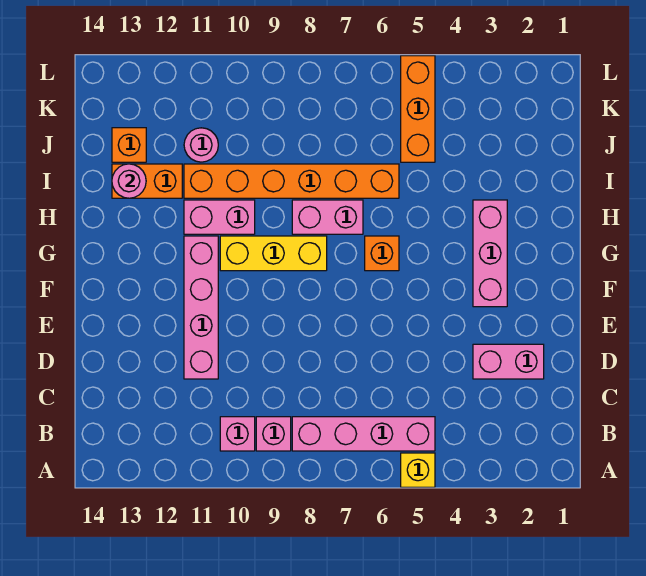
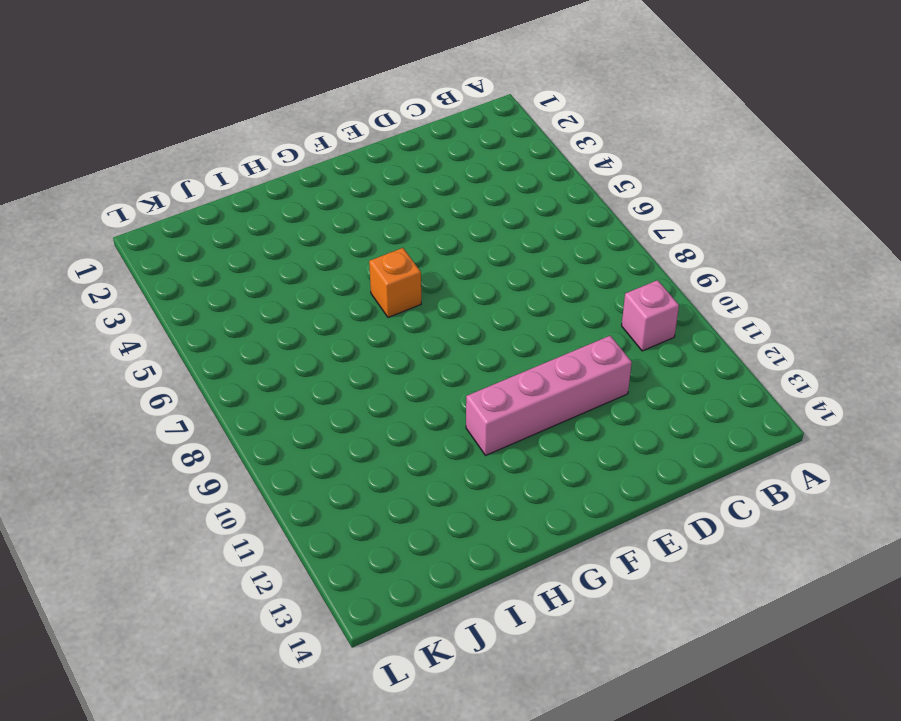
none -> yellow 1x1 brick [401,453,435,487]
none -> pink 1x4 brick [292,417,435,451]
none -> pink 1x1 brick [256,417,291,451]

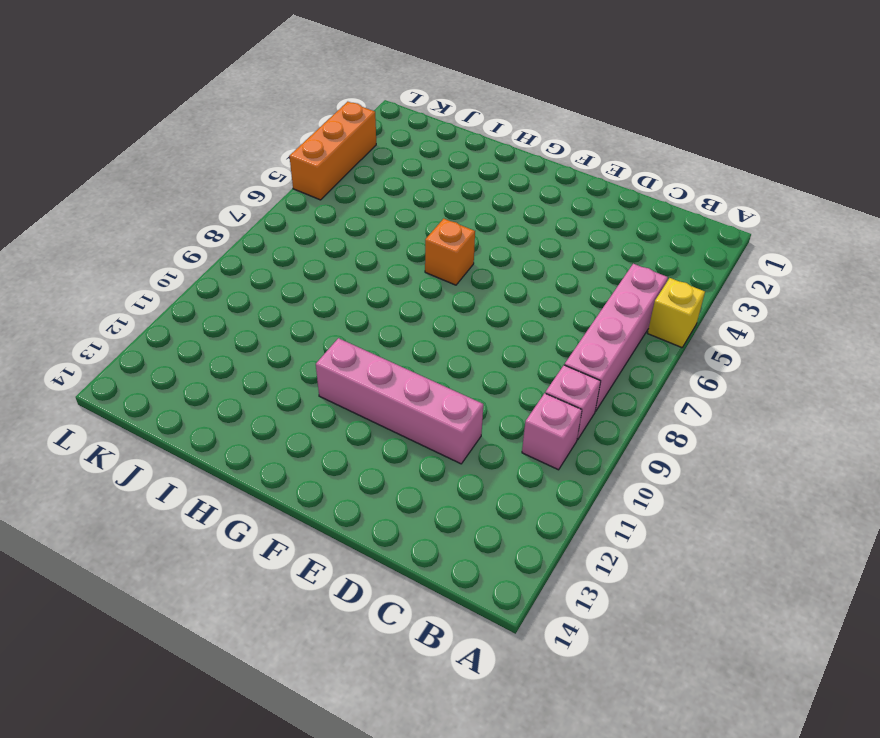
orange 1x3 brick [290,102,376,200] -> orange 1x3 brick turned to [401,56,435,162]
none -> pink 1x2 brick [473,344,544,379]
none -> pink 1x3 brick [473,200,507,307]
none -> yellow 1x3 brick [220,236,327,271]

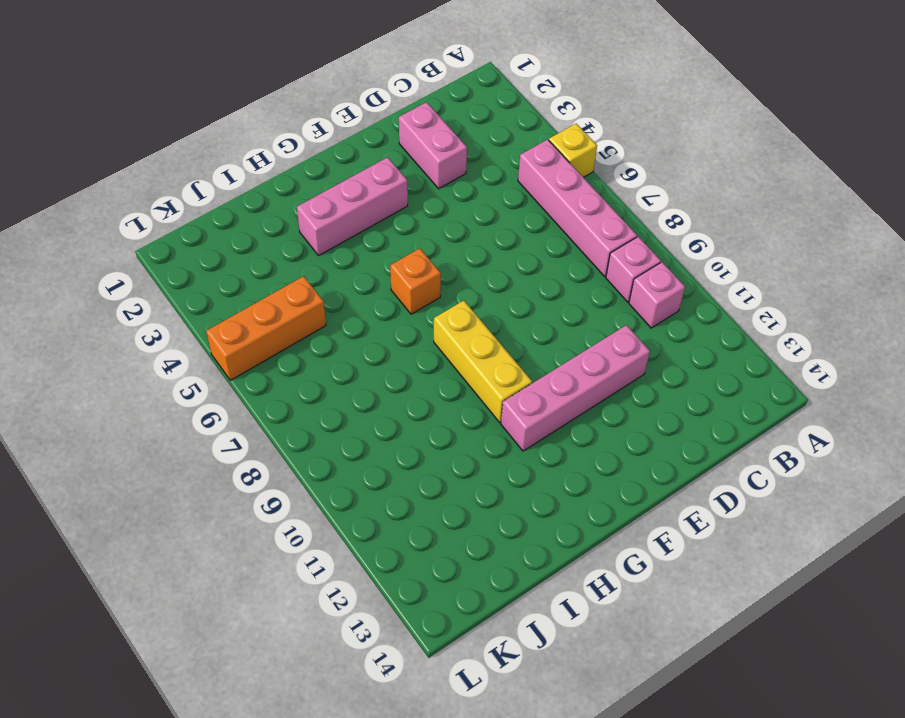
none -> pink 1x2 brick [292,200,363,234]
none -> pink 1x2 brick [184,200,255,234]
none -> orange 1x6 brick [184,164,399,198]

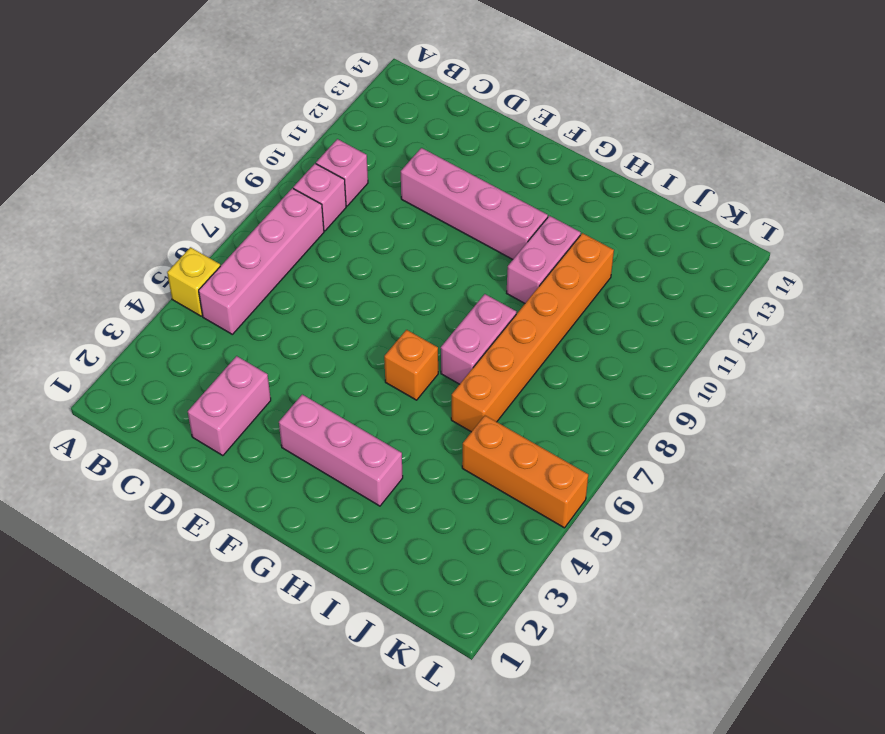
none -> yellow 1x3 brick [220,236,327,271]
none -> orange 1x2 brick [112,164,182,198]
none -> pink 1x1 round brick [184,128,218,162]

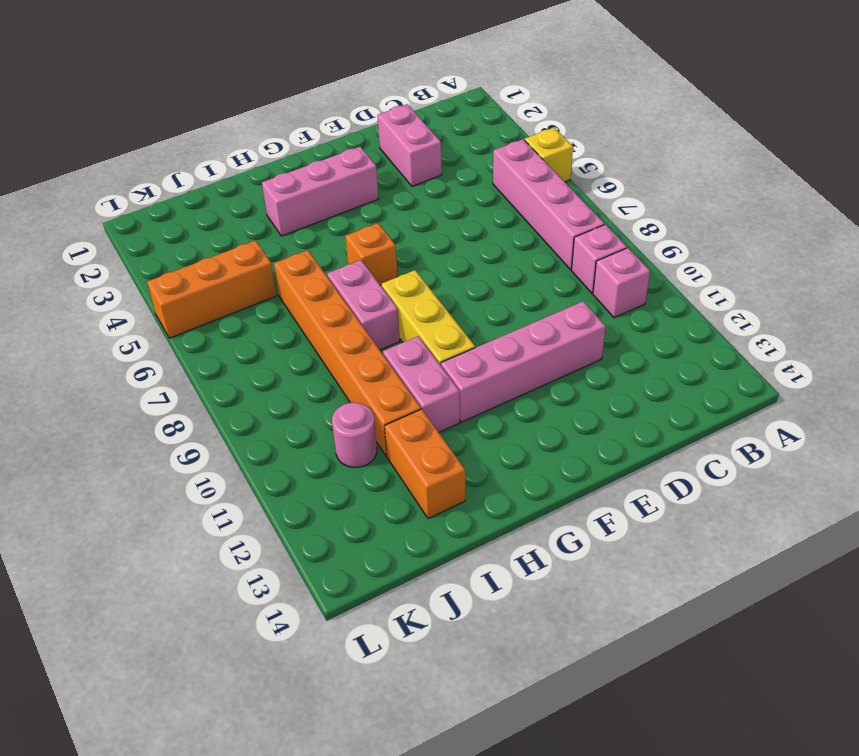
none -> orange 1x1 brick [112,128,146,162]
none -> pink 1x1 round brick [112,164,146,198]

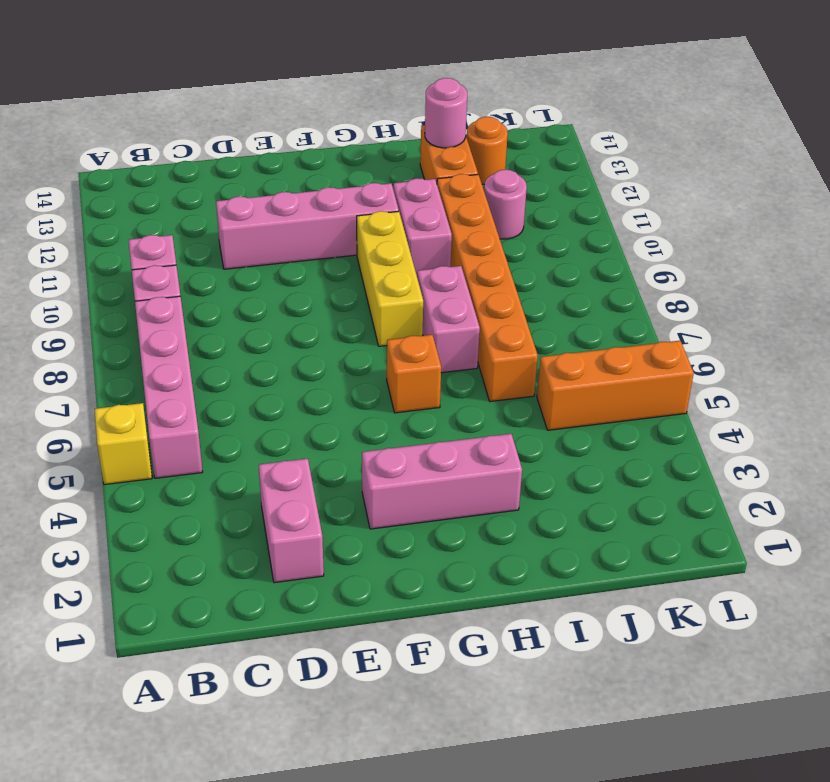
orange 1x1 round brick [467,117,508,184] -> orange 1x1 brick [112,128,146,162]

